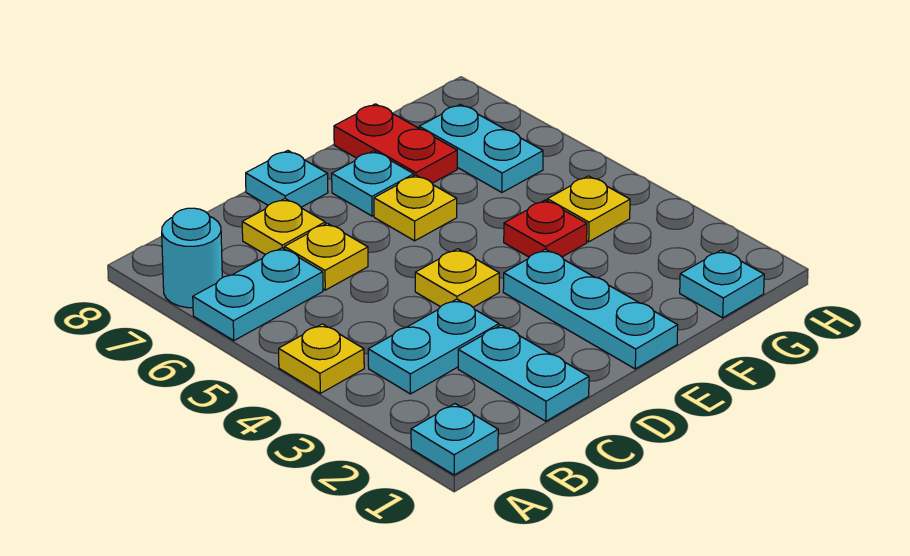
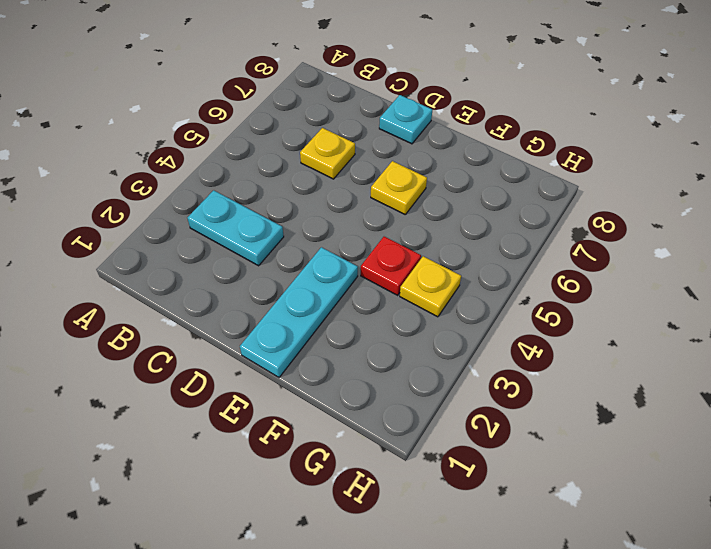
none -> cyan 1x1 plate [411,404,498,475]
none -> yellow 1x1 plate [279,324,364,393]
none -> cyan 1x2 plate [193,248,323,340]

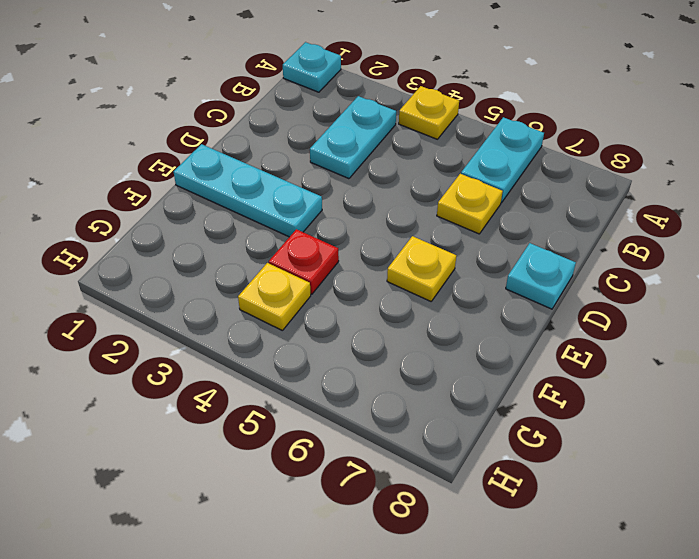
none -> cyan 1x1 round brick [162,208,222,308]
none -> cyan 1x2 plate [458,325,589,421]
none -> yellow 1x1 plate [242,199,325,255]

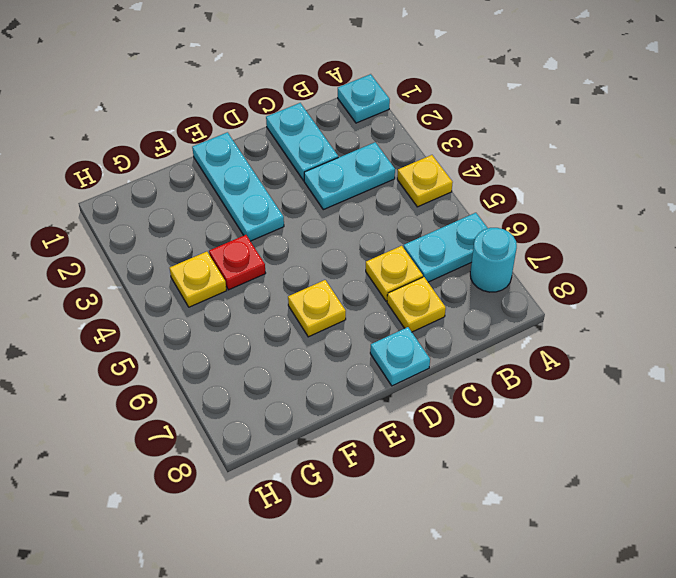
none -> yellow 1x1 plate [415,249,499,307]
none -> cyan 1x1 plate [332,151,414,216]
none -> red 1x2 plate [334,104,457,183]

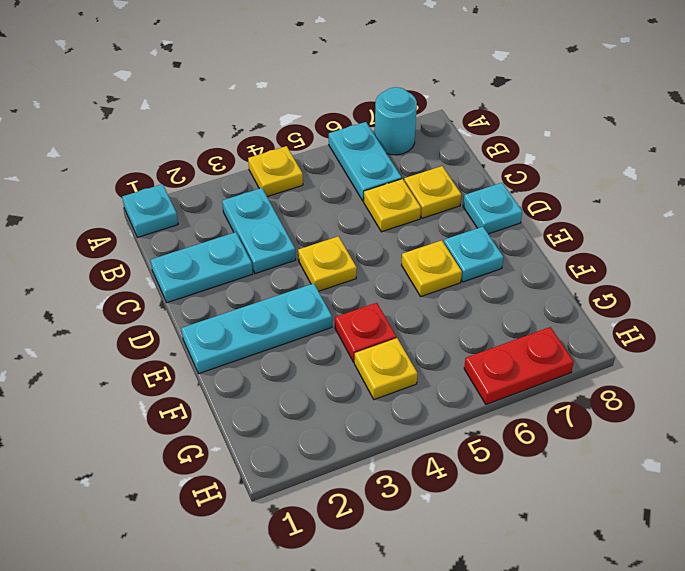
red 1x2 plate [464,327,574,404] -> red 1x2 plate moved to [334,104,457,183]
none -> cyan 1x1 plate [680,250,764,318]
none -> cyan 1x2 plate [419,104,543,192]

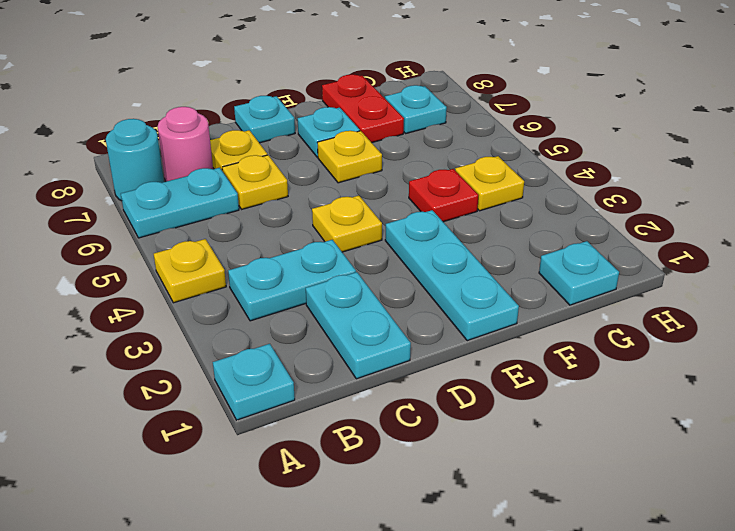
pink 1x1 round brick [158,107,213,181] -> none
cyan 1x1 plate [385,85,447,133] -> cyan 1x2 plate [419,104,543,192]

